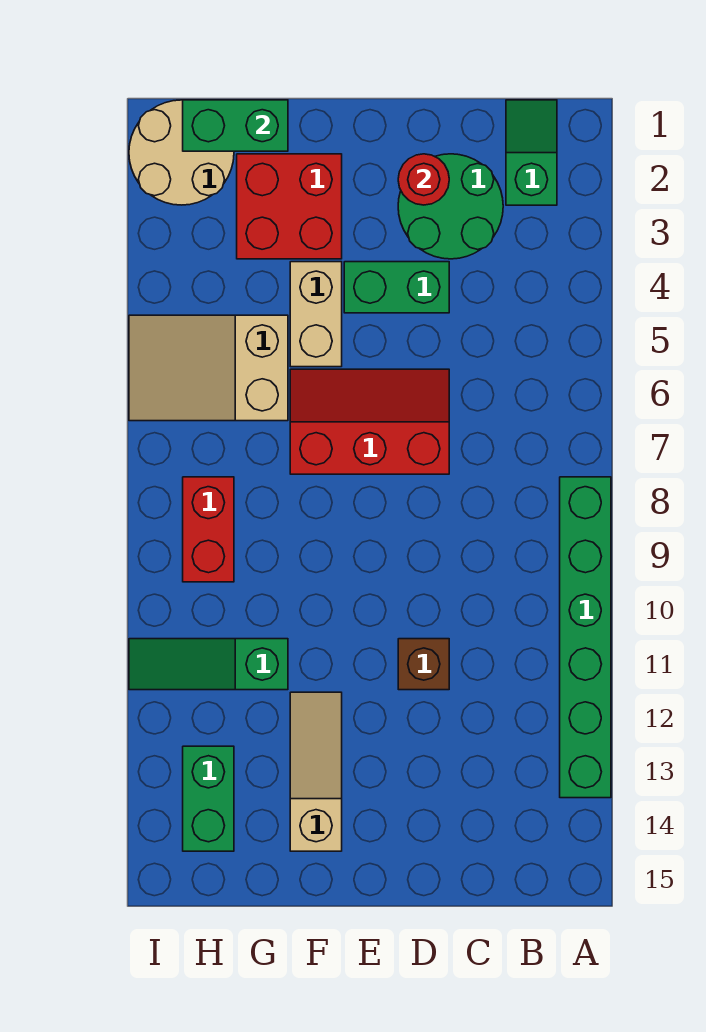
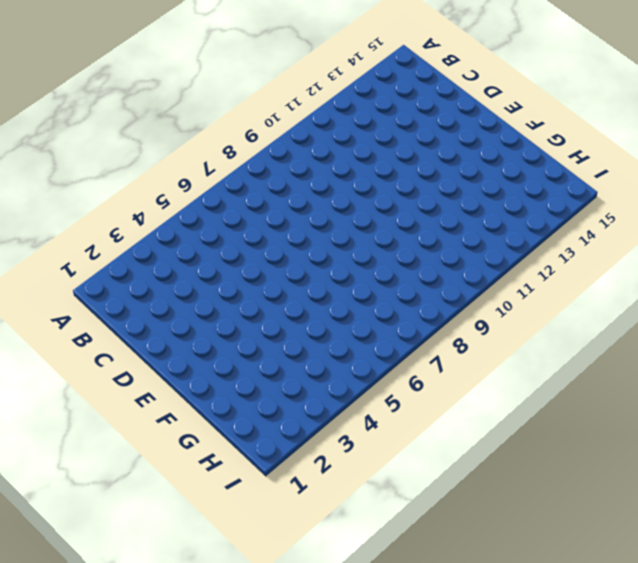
none -> green 1x6 brick [560,477,611,798]
none -> green 1x2 slope [506,100,557,205]
none -> green 2x2 round brick [398,154,503,259]

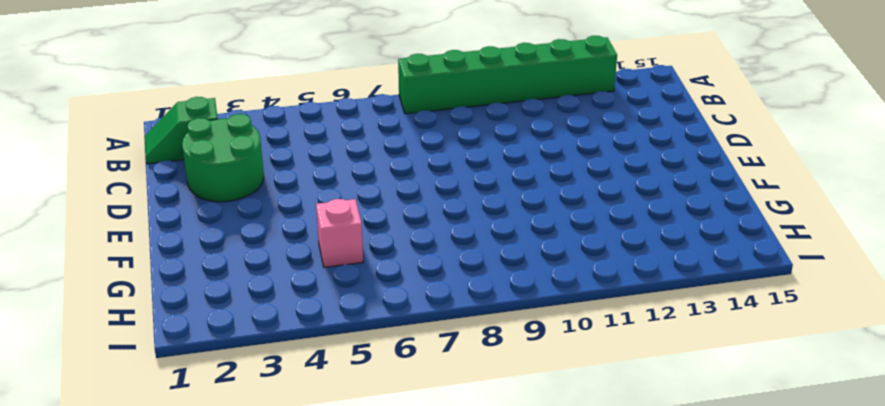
pink 1x1 brick [316,199,363,267] -> tan 2x3 slope [129,315,288,421]
none -> green 1x2 brick [344,262,449,313]
none -> red 2x3 slope [290,369,449,474]
none -> brown 1x1 brick [398,639,449,690]

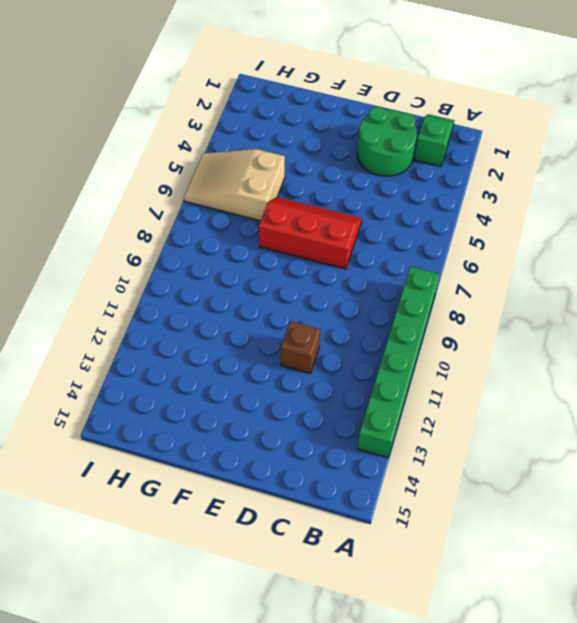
none -> green 1x2 brick [344,262,449,313]
none -> red 2x2 brick [237,154,342,259]
none -> tan 1x2 brick [290,262,342,367]

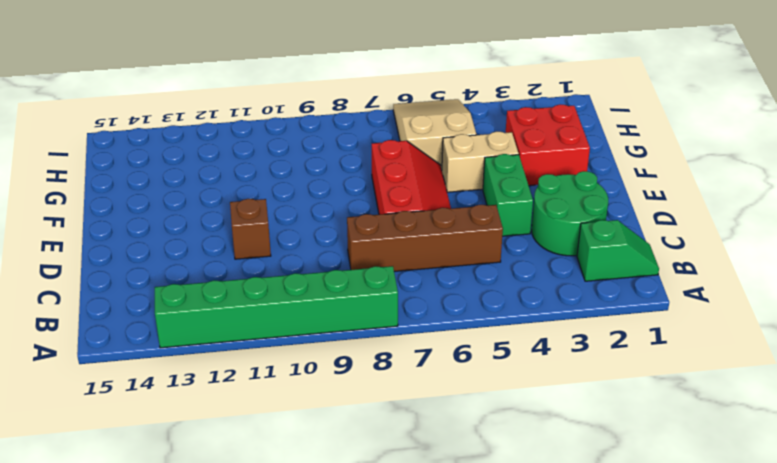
brown 1x4 brick [347,205,503,272] -> none
none -> tan 1x3 slope [290,692,342,851]
none -> green 1x3 slope [129,639,288,690]
none -> tan 2x2 round brick [129,100,234,205]

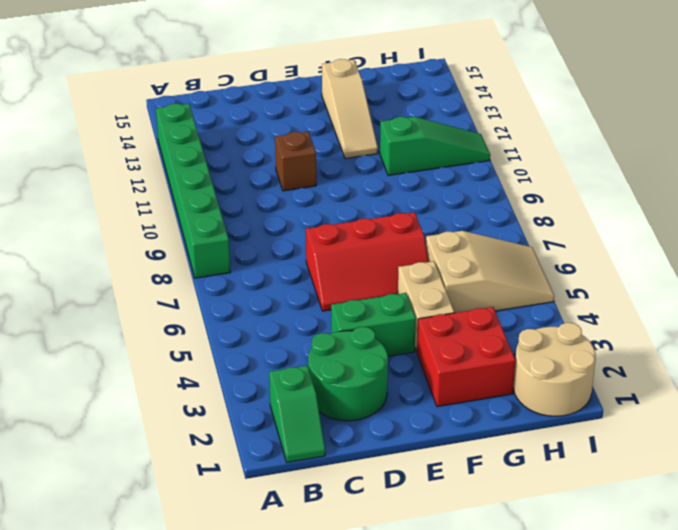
none -> red 1x2 brick [183,477,234,582]
none -> green 1x2 brick [183,746,234,851]
none -> red 1x1 round brick [398,154,449,205]

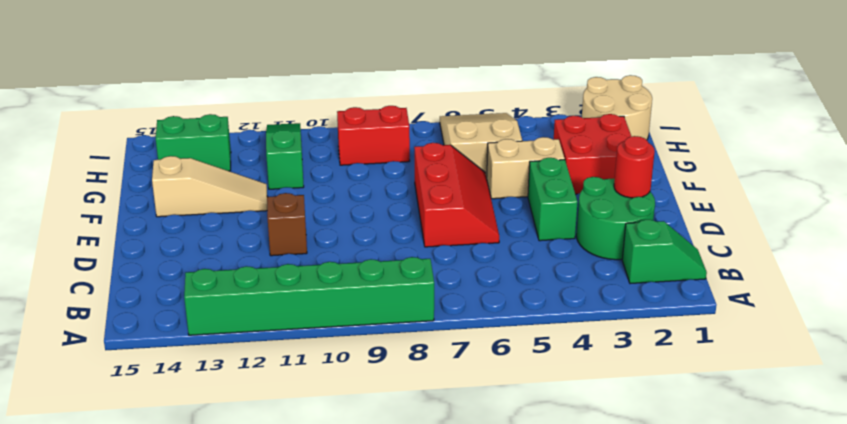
none -> green 1x2 brick [183,100,288,151]

